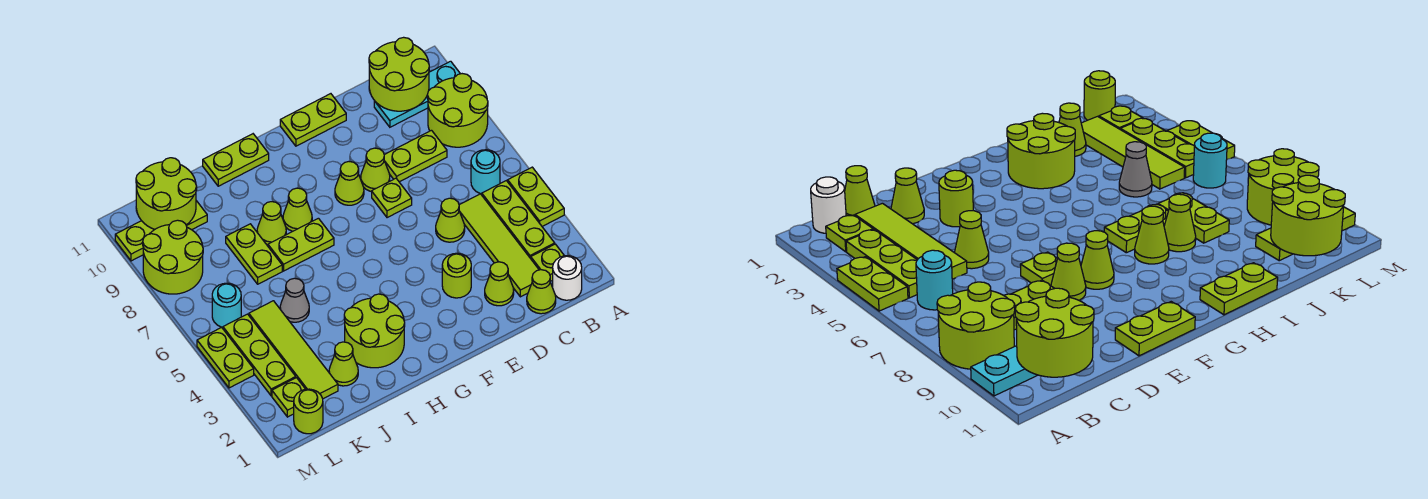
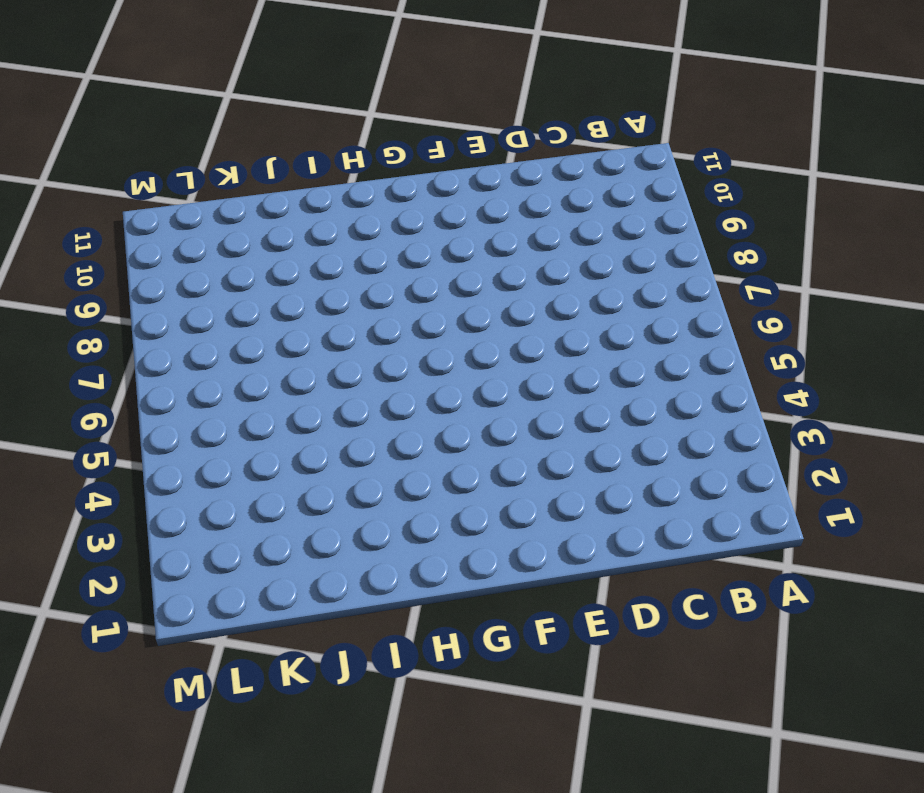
none -> lime 1x2 plate [508,167,564,226]
none -> lime 2x2 round brick [427,74,488,147]
none -> cyan 1x3 plate [374,61,460,127]
none -> white 1x1 round brick [553,256,582,300]

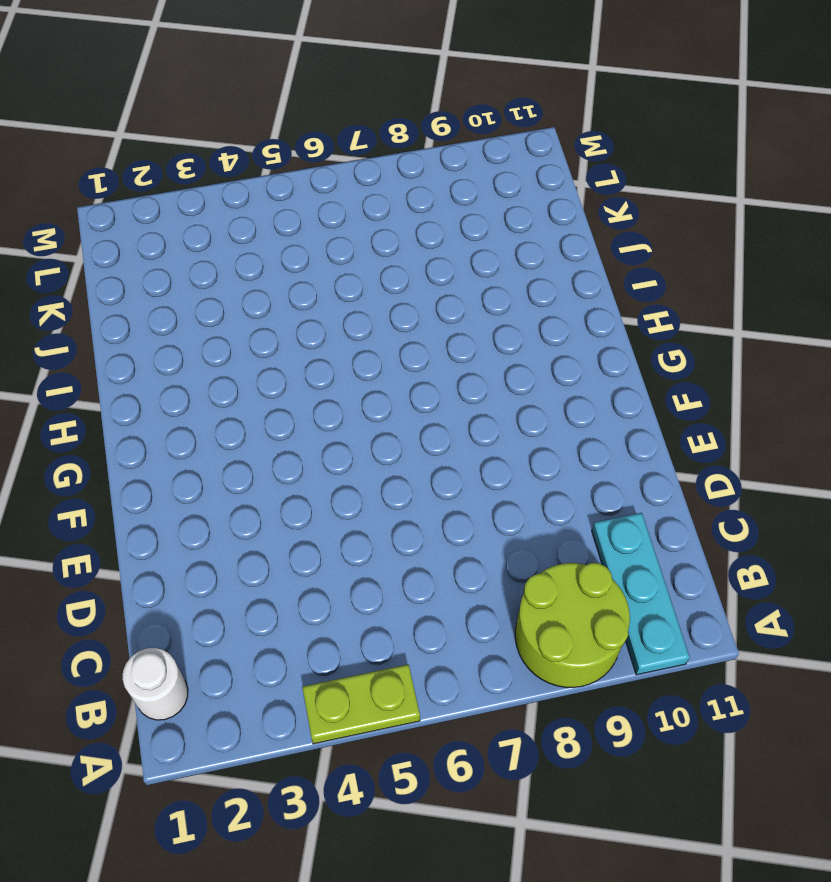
none -> lime 1x1 plate [531,244,564,281]
none -> lime 1x3 plate [482,181,555,258]
none -> cyan 1x1 round brick [471,150,500,194]
none -> lime 1x1 cone [527,270,556,314]

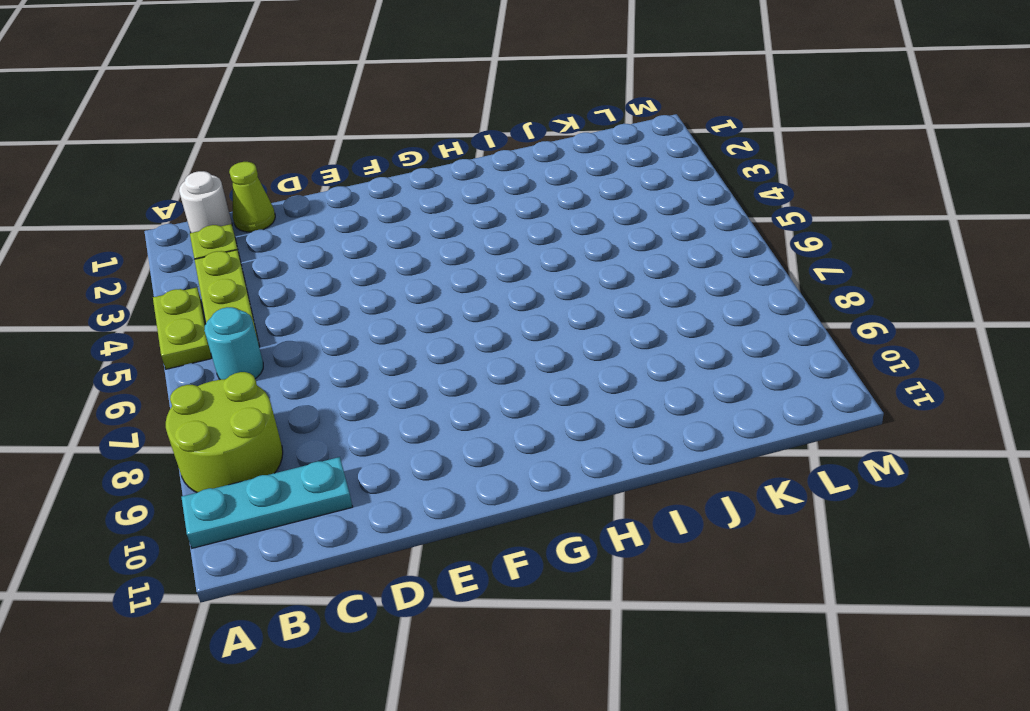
none -> lime 1x4 tile [459,194,539,297]
none -> lime 1x2 plate [384,130,447,182]
none -> lime 1x1 cone [485,262,514,306]
none -> lime 1x1 cone [436,198,465,242]

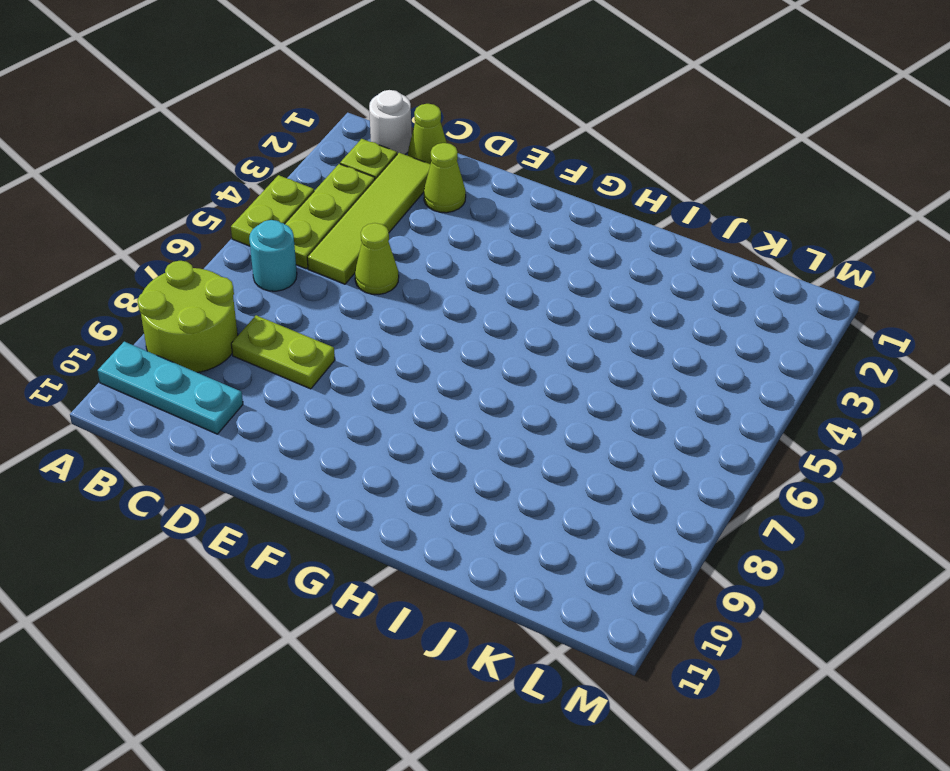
none -> lime 1x1 round brick [442,253,471,298]
none -> lime 1x1 plate [372,178,412,218]
none -> lime 1x1 cone [361,148,390,192]
none -> lime 1x2 plate [280,94,346,146]

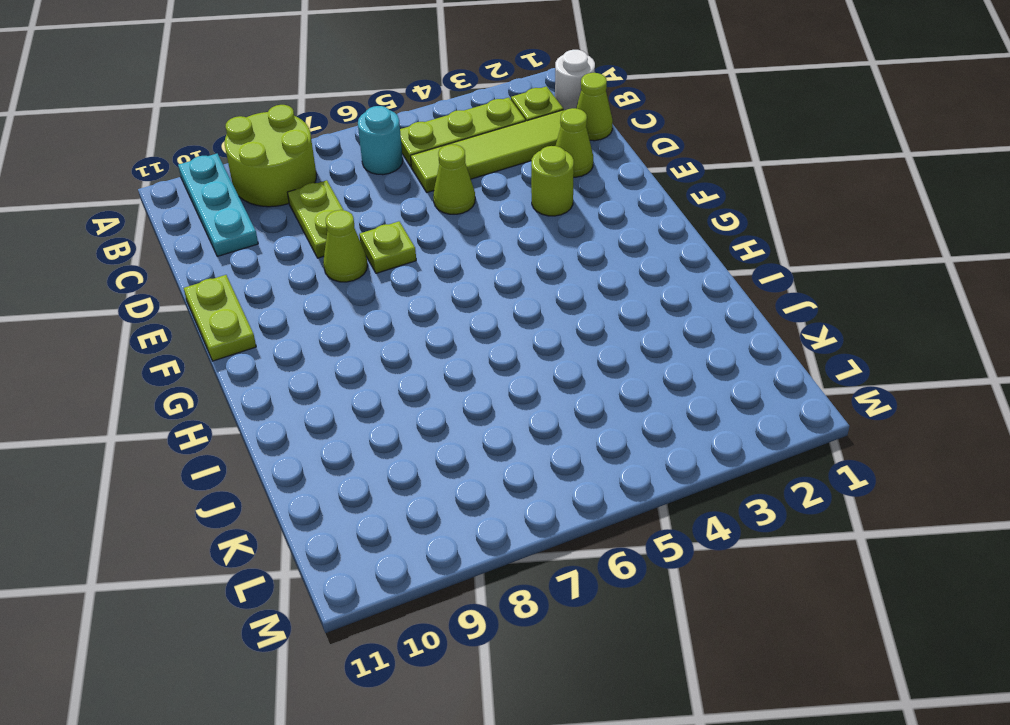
none -> lime 1x2 plate [508,167,564,226]
none -> lime 1x1 cone [335,162,364,205]
none -> lime 2x2 round brick [344,294,405,368]
none -> lime 1x2 plate [268,218,334,271]

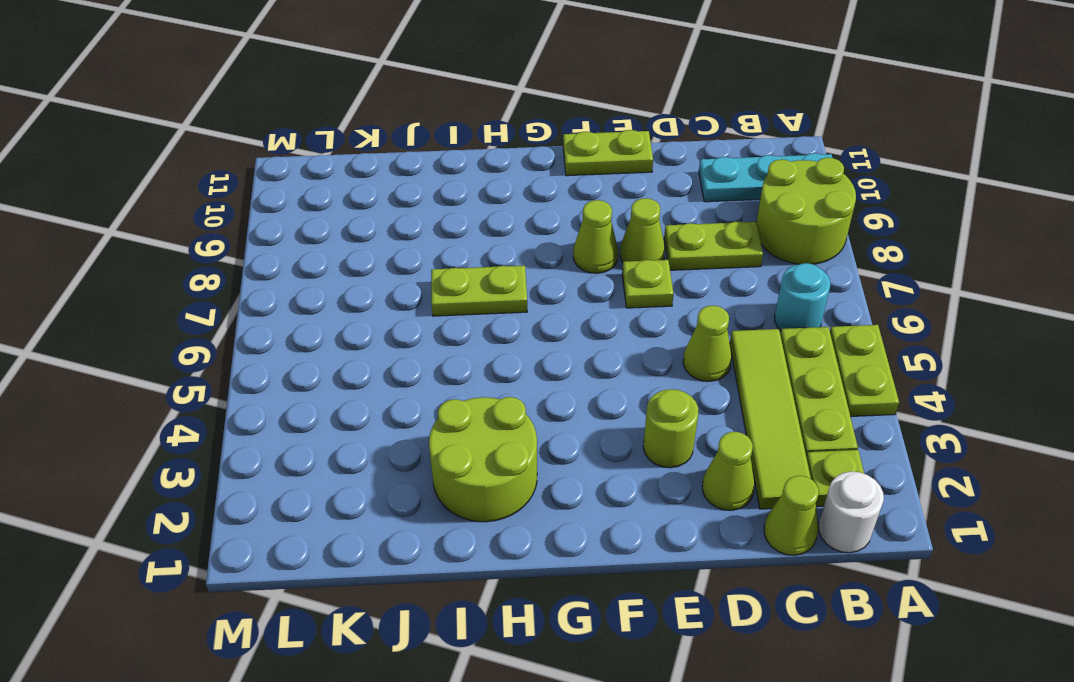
none -> lime 1x1 cone [283,188,312,231]
none -> lime 1x2 plate [203,134,269,186]
none -> lime 1x1 cone [257,202,286,245]
none -> lime 1x1 cone [329,342,358,386]

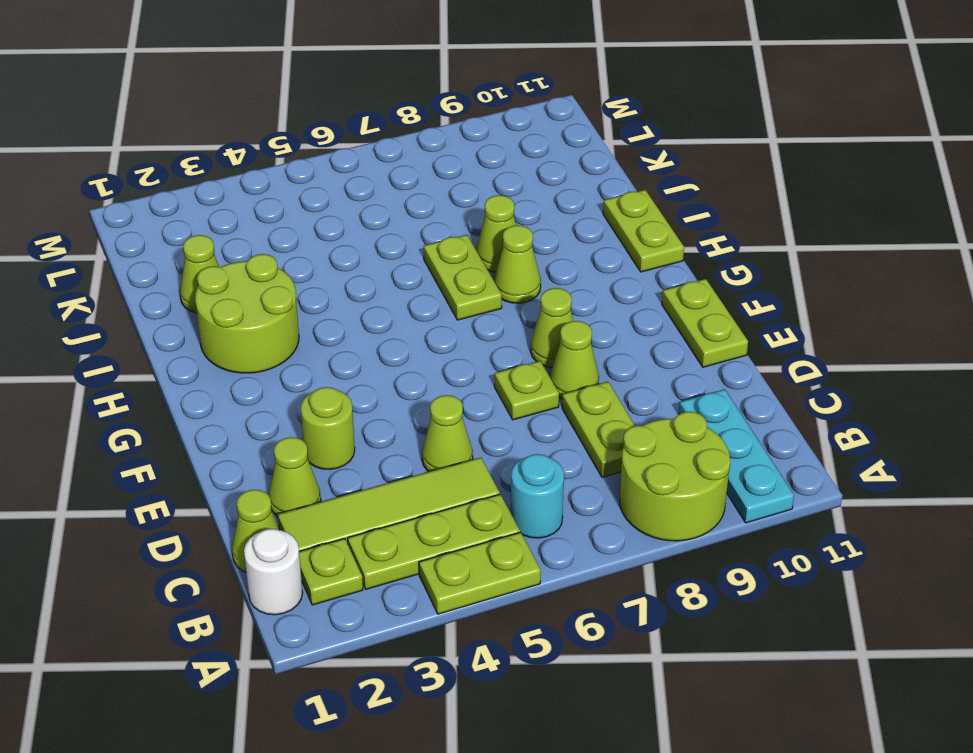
none -> grey 1x1 cone [280,278,309,322]
none -> lime 1x2 plate [226,224,282,284]
none -> lime 1x4 tile [249,301,338,399]
none -> lime 1x3 plate [115,201,207,261]

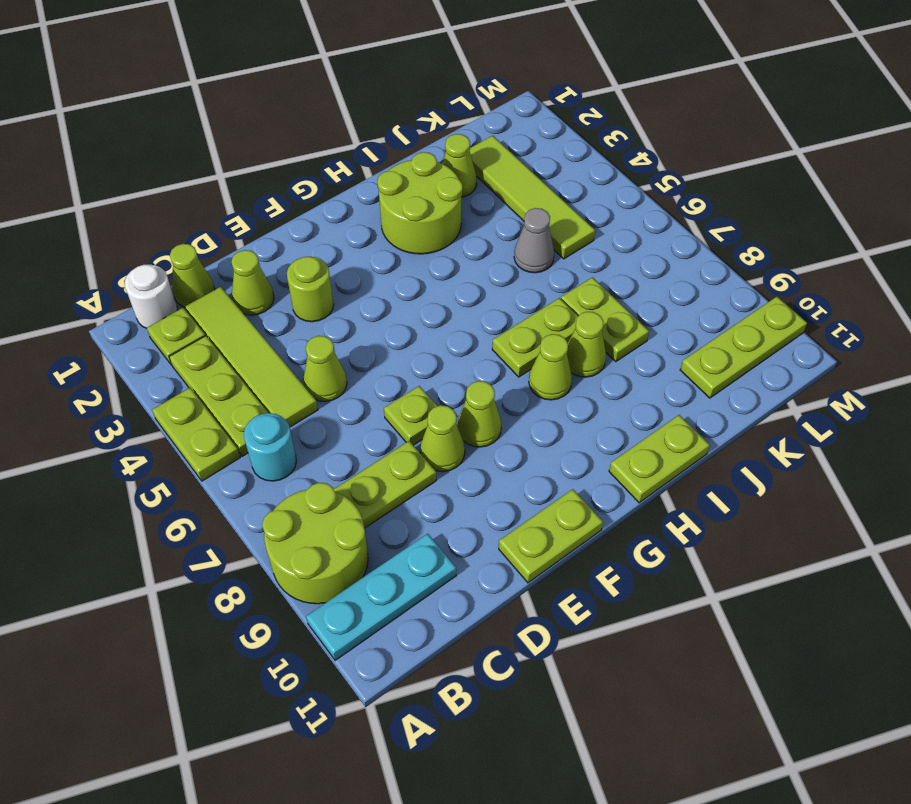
none -> lime 1x1 round brick [294,389,323,434]
none -> lime 1x1 plate [272,378,305,417]
none -> lime 1x3 plate [223,314,296,396]
none -> cyan 1x1 round brick [212,283,241,327]

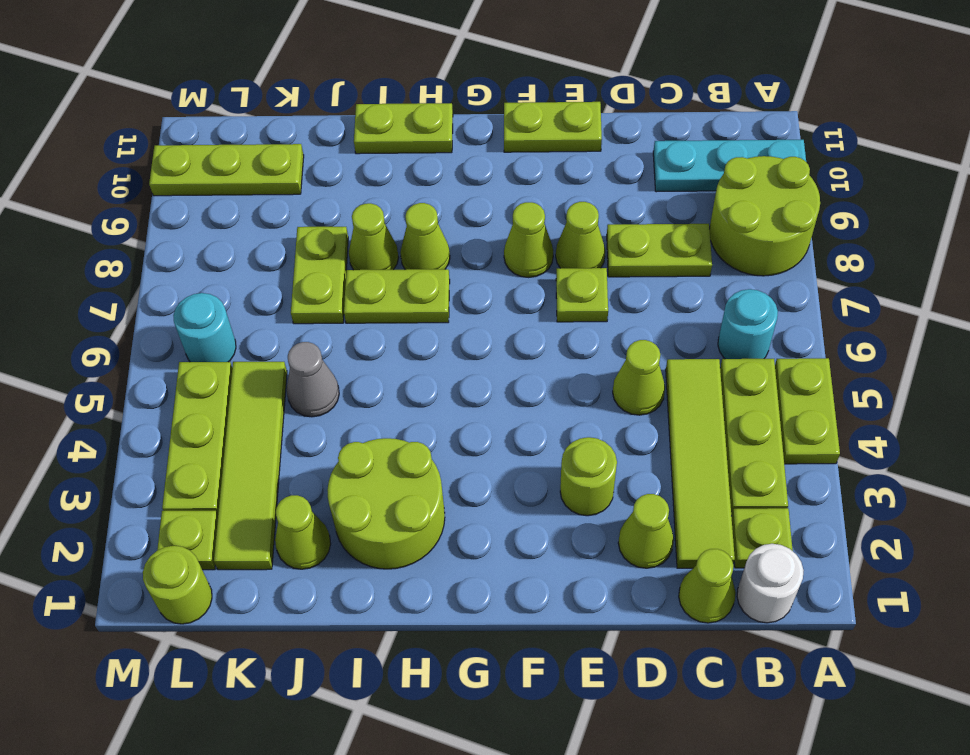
none -> lime 2x2 round brick [143,220,203,294]
none -> lime 1x2 plate [197,327,254,388]
none -> lime 2x2 round brick [369,37,429,111]
none -> lime 2x2 round brick [136,158,197,230]

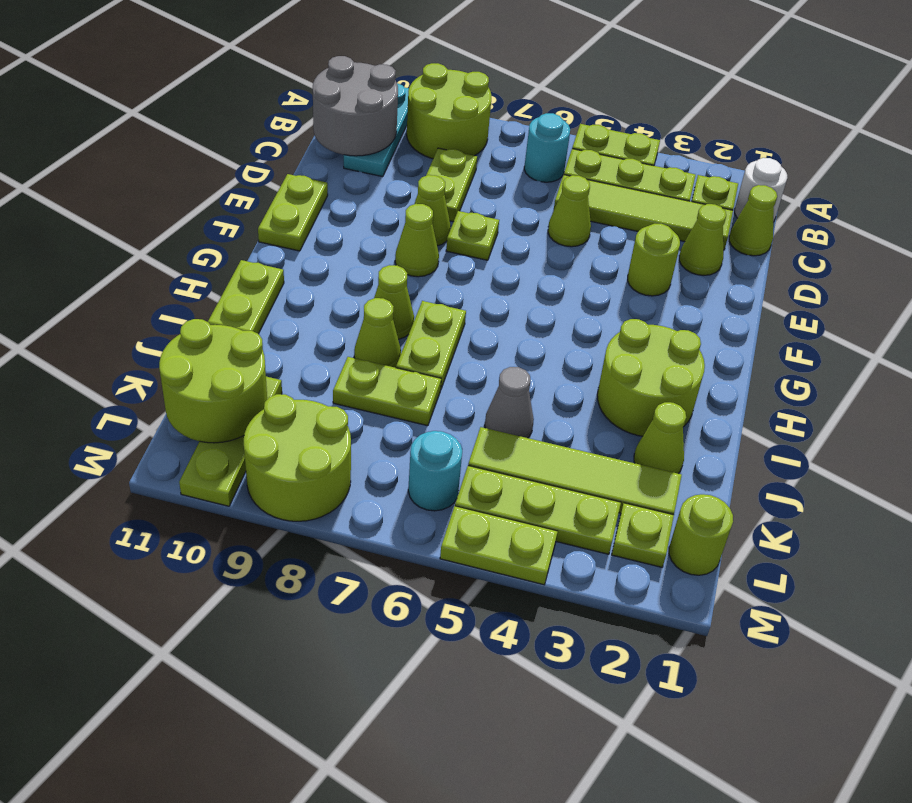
grey 2x2 round brick [313,56,398,156] -> lime 2x2 round brick [369,37,429,111]

